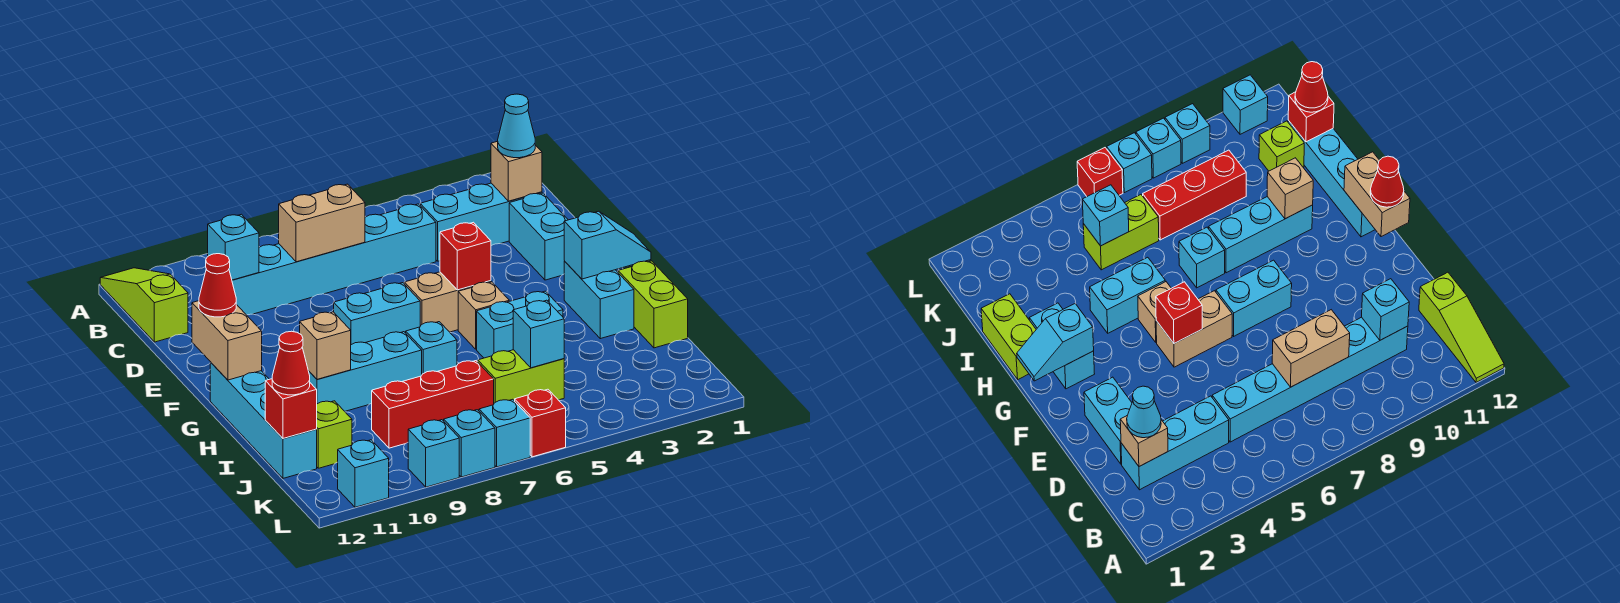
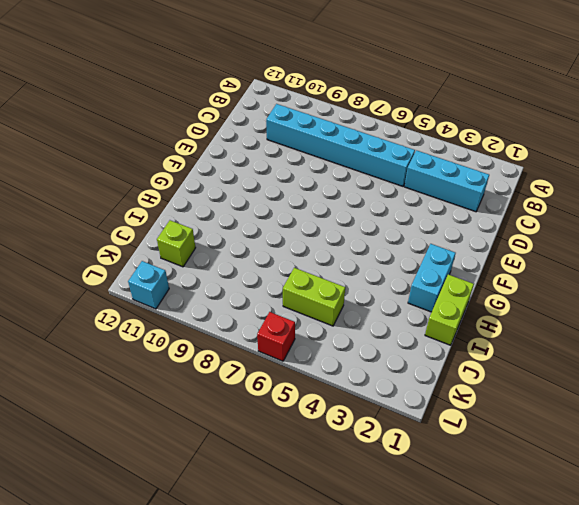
none -> lime 1x3 slope [100,268,188,342]
none -> cyan 1x2 brick [509,193,568,280]
none -> tan 1x2 brick [404,272,491,332]
none -> cyan 1x2 brick [334,283,420,345]

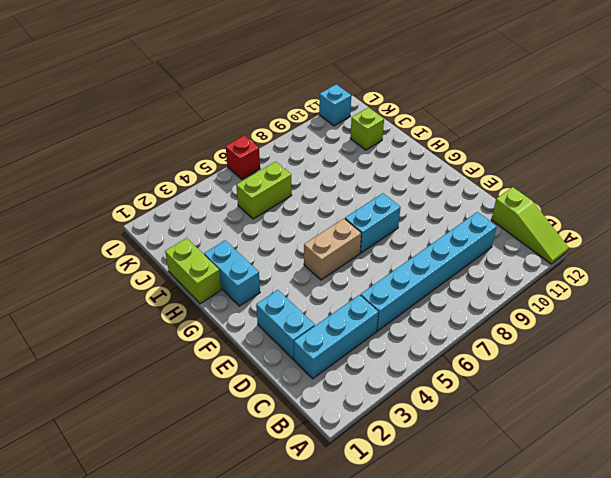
none -> tan 1x1 brick [458,282,509,349]
none -> cyan 1x4 brick [210,362,317,478]
none -> cyan 1x2 brick [477,291,563,358]
none -> cyan 1x1 brick [406,322,457,374]

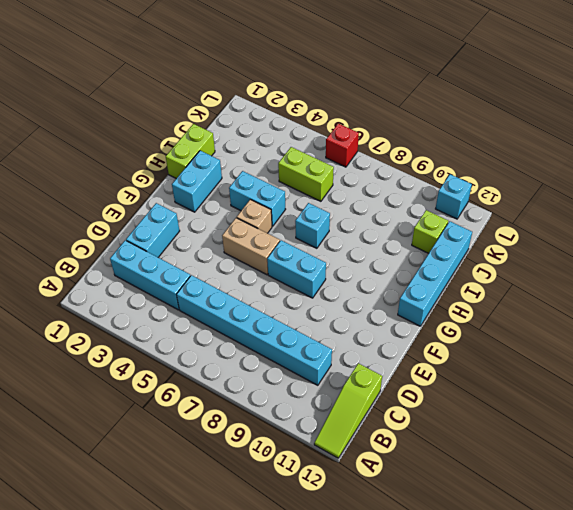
none -> cyan 1x3 brick [309,332,422,411]
none -> red 1x3 brick [372,361,494,448]
none -> cyan 1x1 brick [479,399,530,467]
none -> cyan 1x1 brick [444,410,495,477]

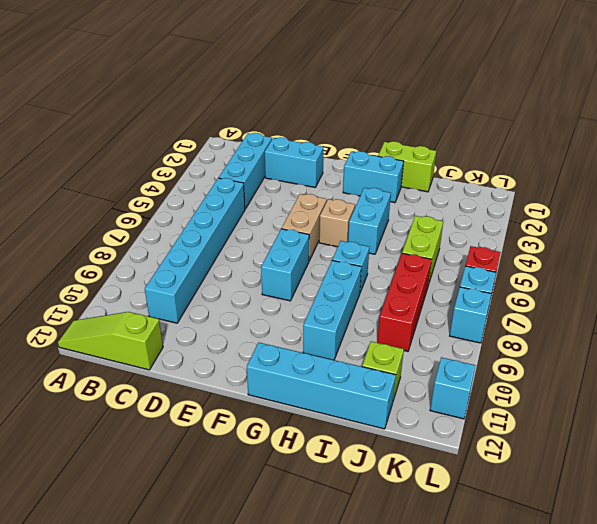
none -> cyan 1x1 brick [408,420,459,487]
none -> tan 1x1 brick [491,141,542,201]
none -> tan 1x2 brick [279,184,365,262]
none -> cyan 1x1 brick [208,214,259,280]

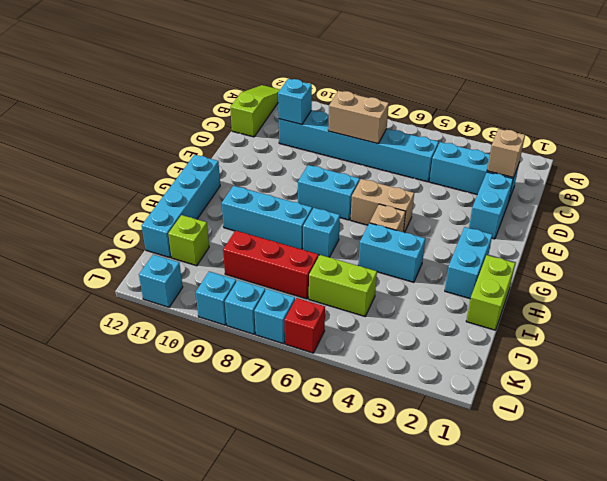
none -> red 1x1 brick [440,222,491,290]
none -> tan 1x2 brick [192,301,262,380]
none -> cyan 1x2 slope [564,211,651,279]
none -> tan 1x1 brick [300,312,351,379]

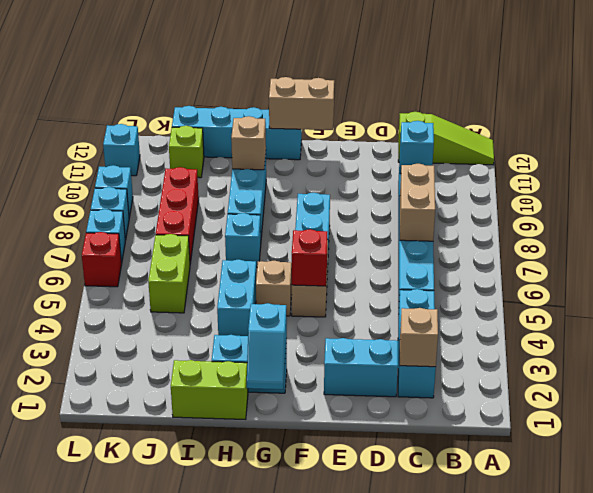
none -> cyan 1x1 brick [513,300,564,368]
none -> red 1x1 brick [265,379,317,438]
none -> cyan 1x1 cone [498,94,535,158]
none -> red 1x1 cone [199,254,236,317]

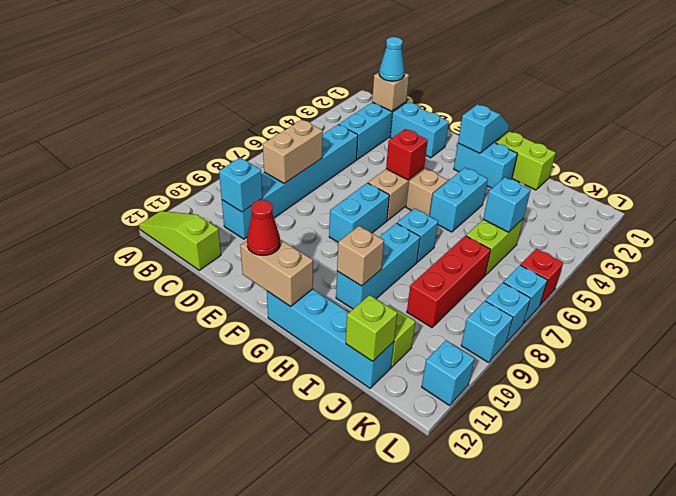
lime 1x1 brick [346,295,397,361] -> red 1x1 brick [265,379,317,438]
none -> red 1x1 cone [272,331,310,395]

